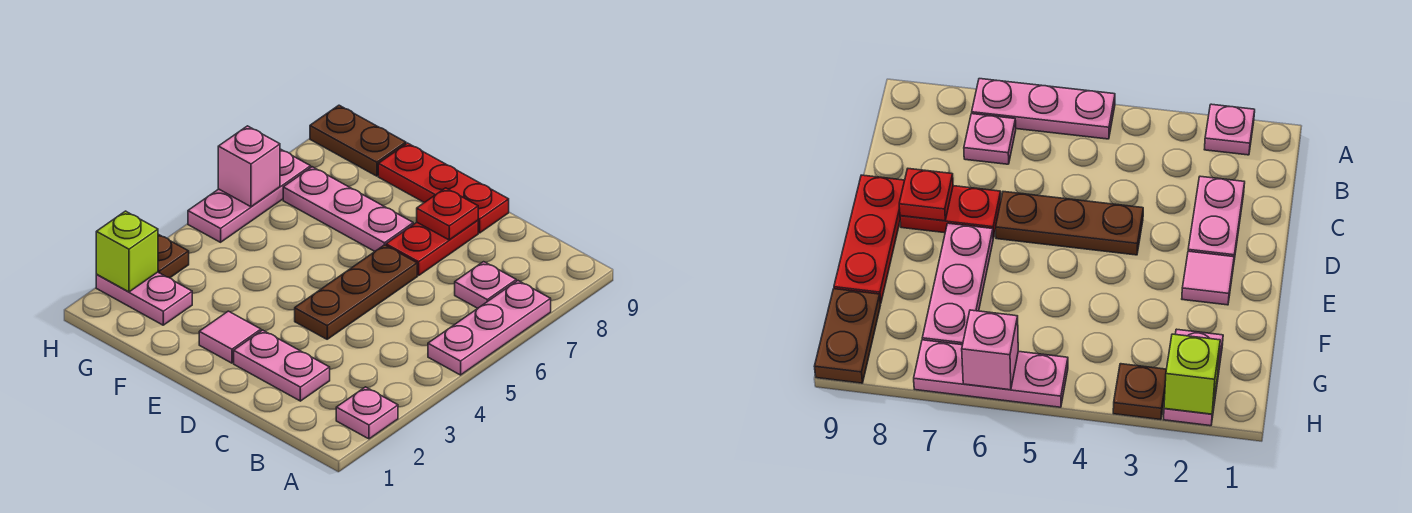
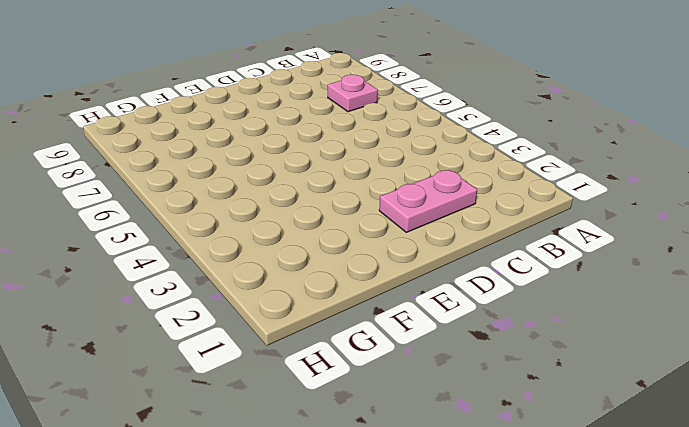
none -> pink 1x1 plate [336,387,398,439]
none -> pink 1x3 plate [428,281,551,375]
none -> brown 1x3 plate [295,245,417,339]

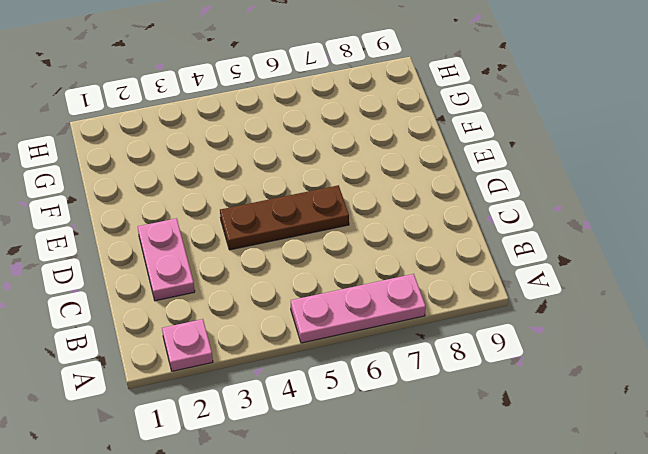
none -> pink 1x1 plate [455,262,516,308]
none -> red 1x2 plate [386,220,478,275]
none -> red 1x3 plate [378,143,509,233]

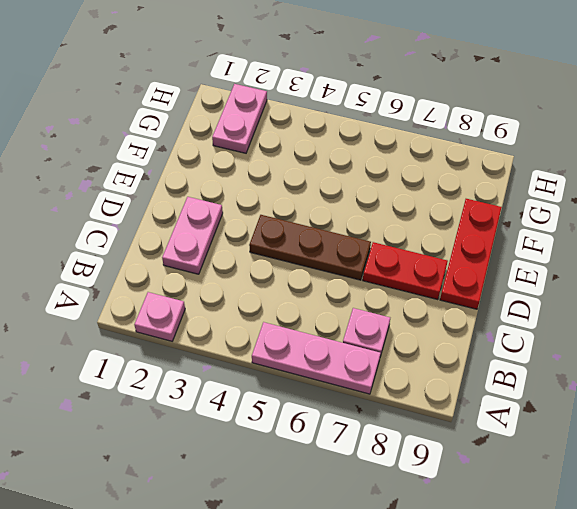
none -> pink 1x1 tile [199,311,261,363]
none -> pink 1x3 plate [283,167,413,251]
none -> brown 1x2 plate [310,105,406,176]

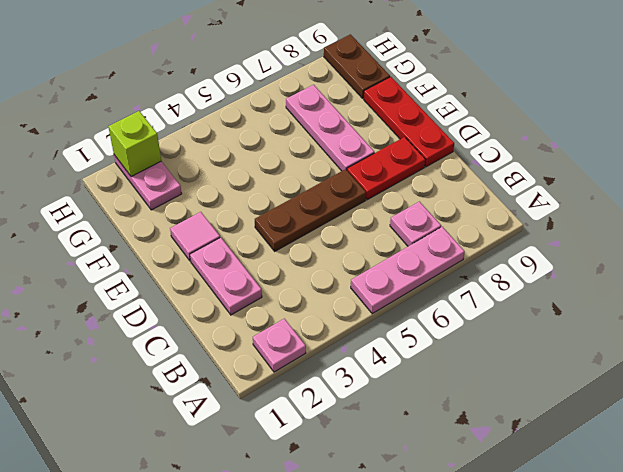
none -> brown 1x1 plate [158,234,189,278]
none -> pink 1x3 plate [188,149,311,242]
none -> red 1x1 plate [417,188,478,240]

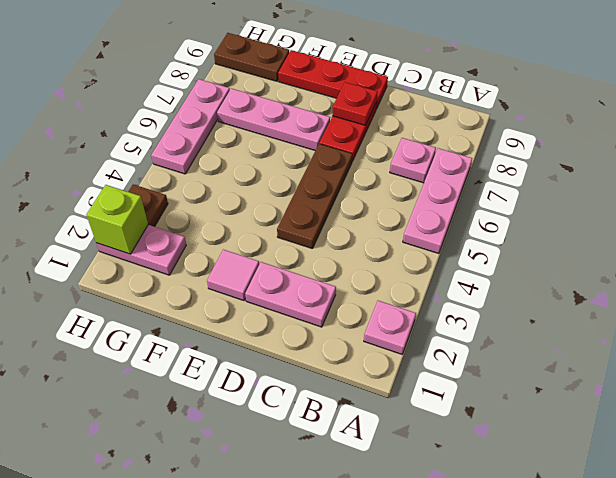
none -> pink 1x1 brick [218,126,280,207]

